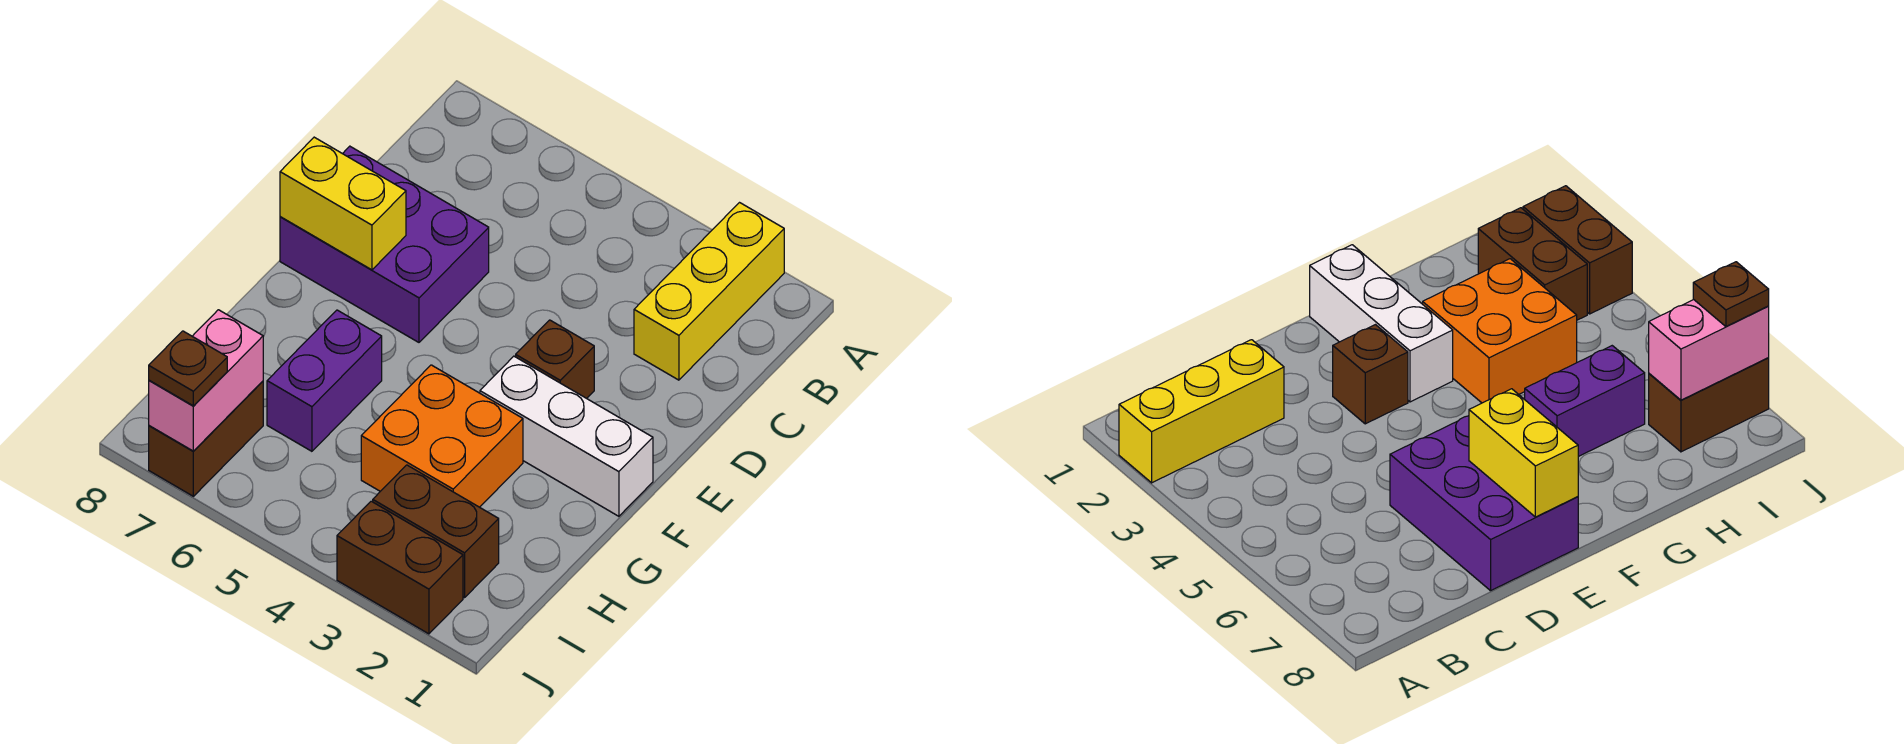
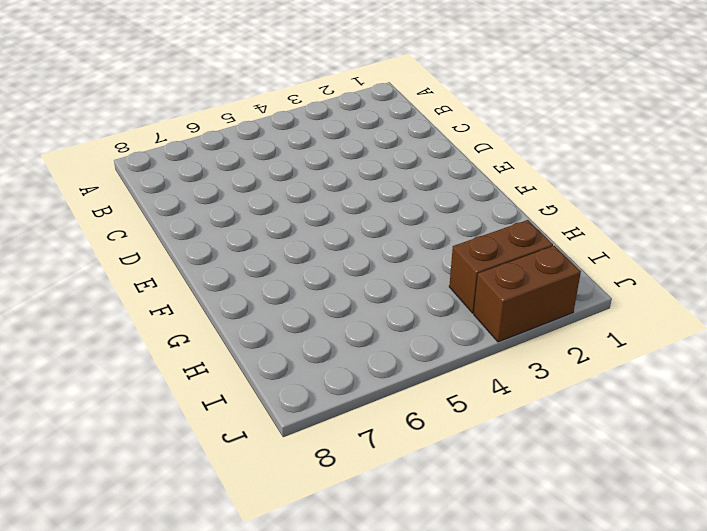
none -> yellow 1x3 brick [634,203,784,380]
none -> purple 2x3 brick [280,146,489,342]
none -> brown 1x1 brick [516,320,594,398]

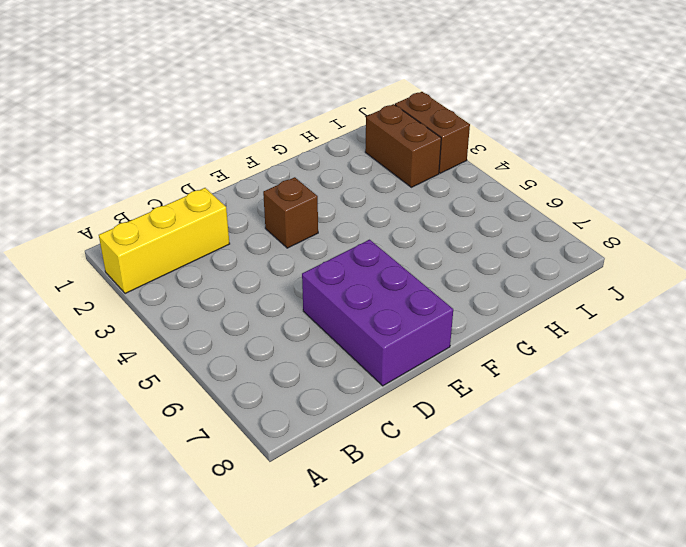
none -> white 1x3 brick [480,356,653,516]
none -> orange 2x2 brick [361,365,523,507]
none -> purple 1x2 brick [267,310,382,451]

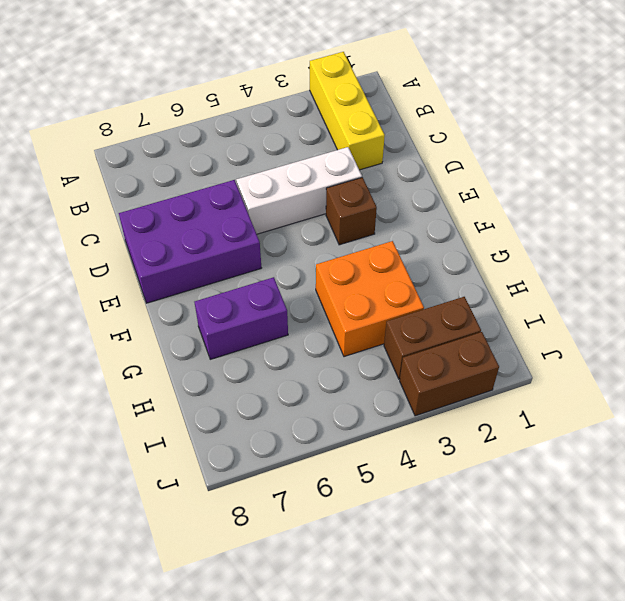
white 1x3 brick [237,147,362,234] -> white 1x3 brick moved to [480,356,653,516]
purple 1x2 brick [195,277,288,359] -> purple 1x2 brick turned to [267,310,382,451]
none -> brown 1x2 brick [149,381,263,496]
none -> yellow 1x2 brick [280,137,406,270]
none -> pink 1x2 brick [149,310,263,451]

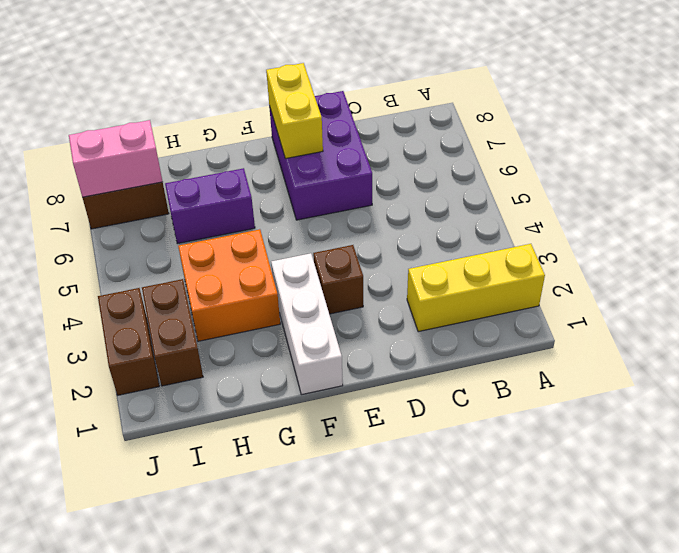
none -> brown 1x1 plate [149,331,227,406]

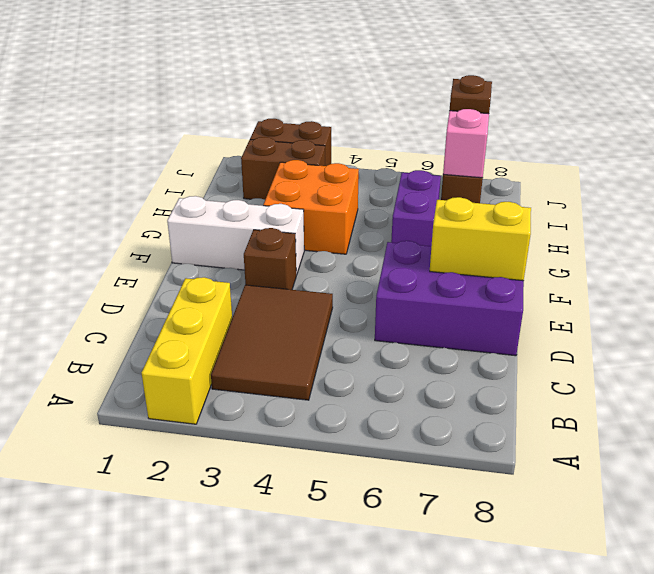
brown 2x3 tile [211,285,333,400] -> none

